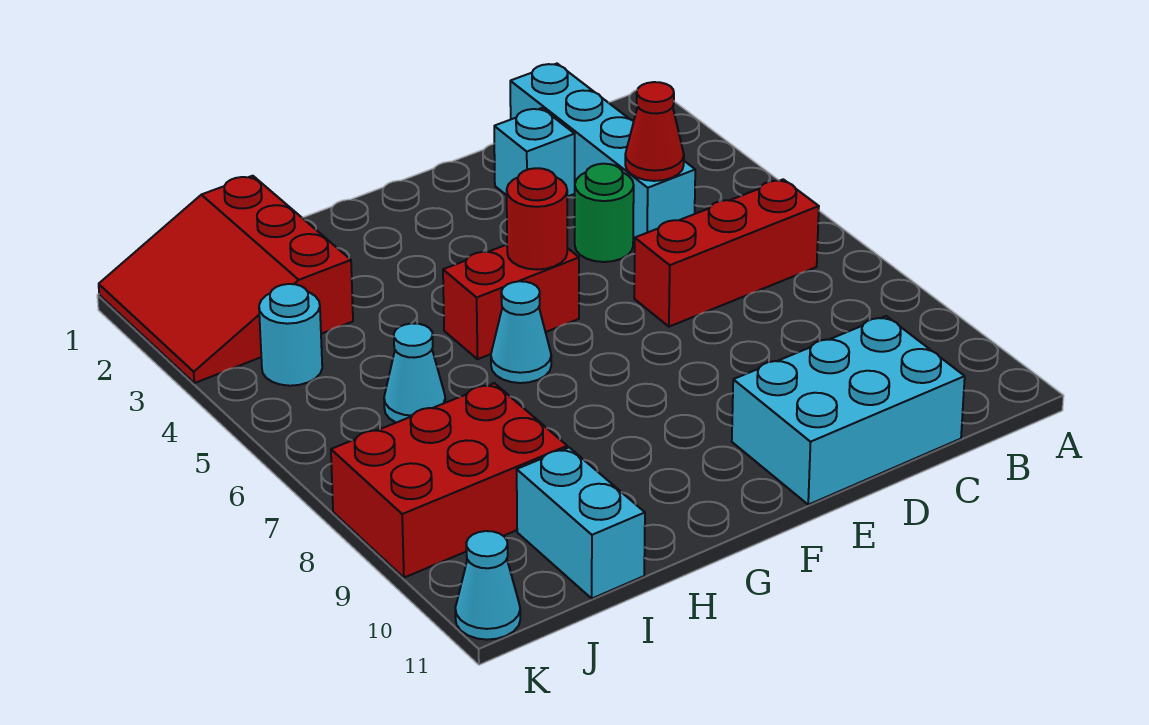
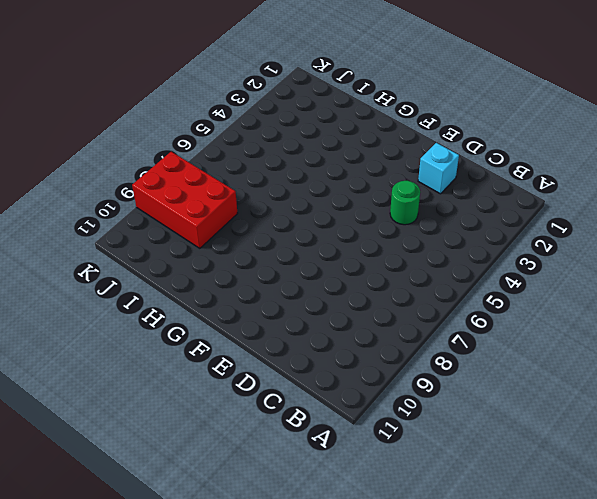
none -> red 1x3 brick [634,179,819,327]
none -> cyan 1x4 brick [510,64,695,239]
none -> cyan 2x3 brick [732,316,965,505]

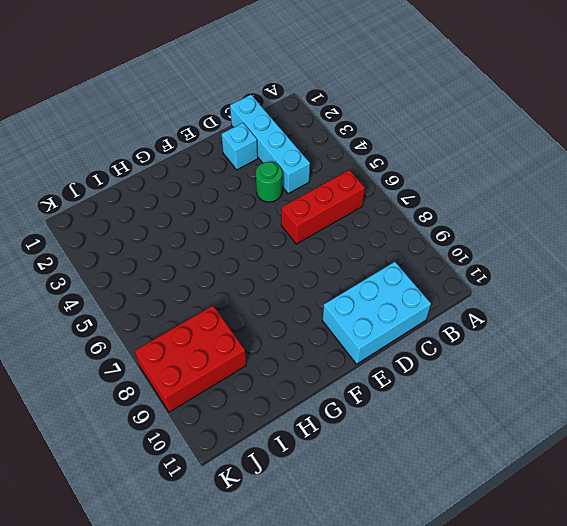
none -> red 1x2 brick [443,245,579,359]
none -> cyan 1x1 cone [491,281,551,383]
none -> red 3x3 slope [99,176,353,383]

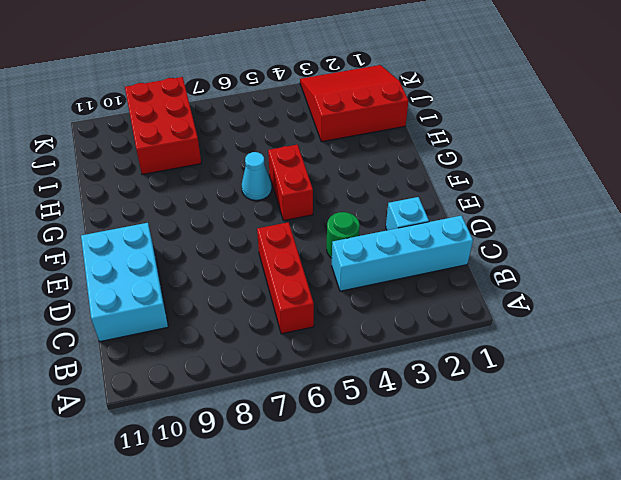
none -> cyan 1x1 cone [384,323,445,423]
none -> cyan 1x2 brick [517,448,645,599]
none -> cyan 1x1 round brick [259,284,322,386]

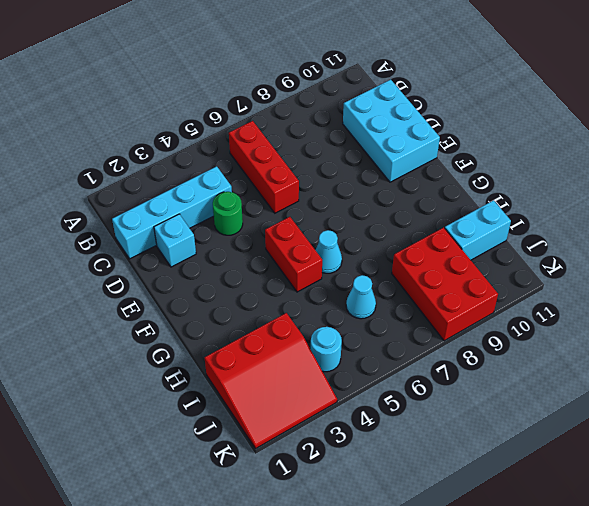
none -> cyan 1x1 cone [455,531,520,640]
none -> red 1x1 cone [625,82,684,181]
none -> red 1x1 round brick [507,168,567,270]

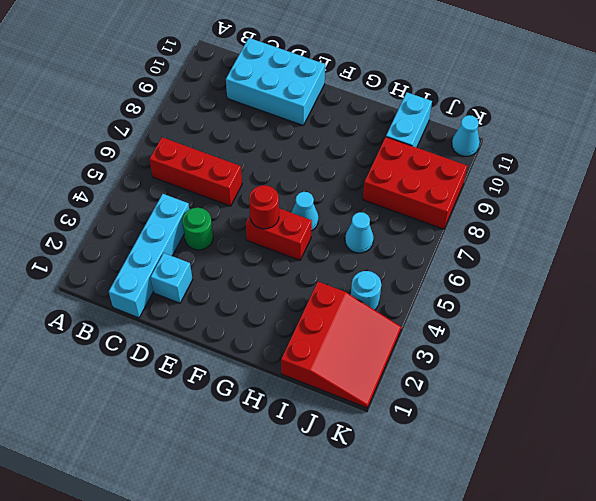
none -> red 1x1 cone [625,82,684,181]

